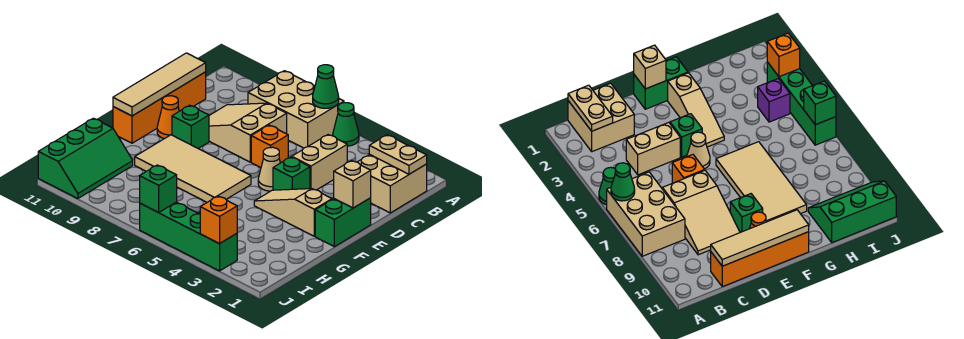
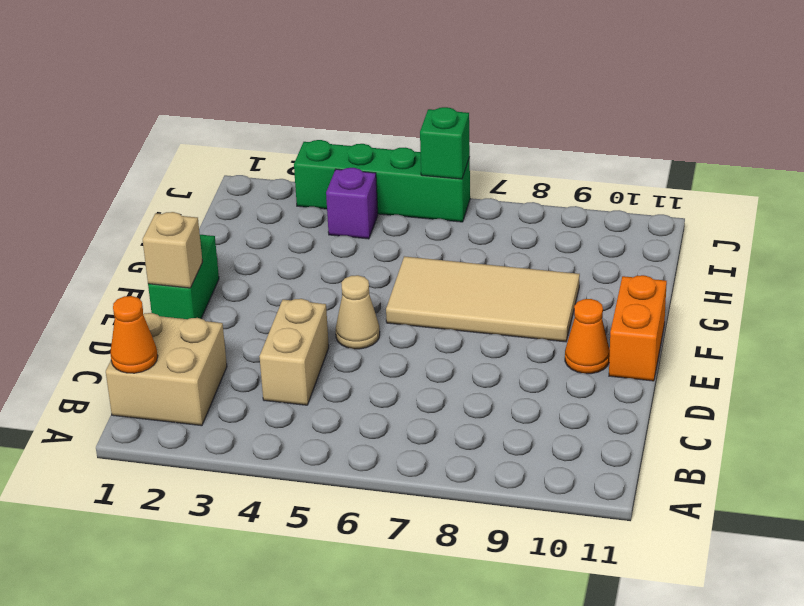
orange 1x1 cone [110,296,158,373] -> tan 1x2 plate [369,135,427,174]
orange 1x2 brick [609,275,667,381] -> orange 1x4 brick [113,72,206,143]
none -> green 1x1 cone [333,103,359,146]
none -> tan 2x3 brick [248,71,344,148]
none -> tan 2x3 slope [209,103,287,162]

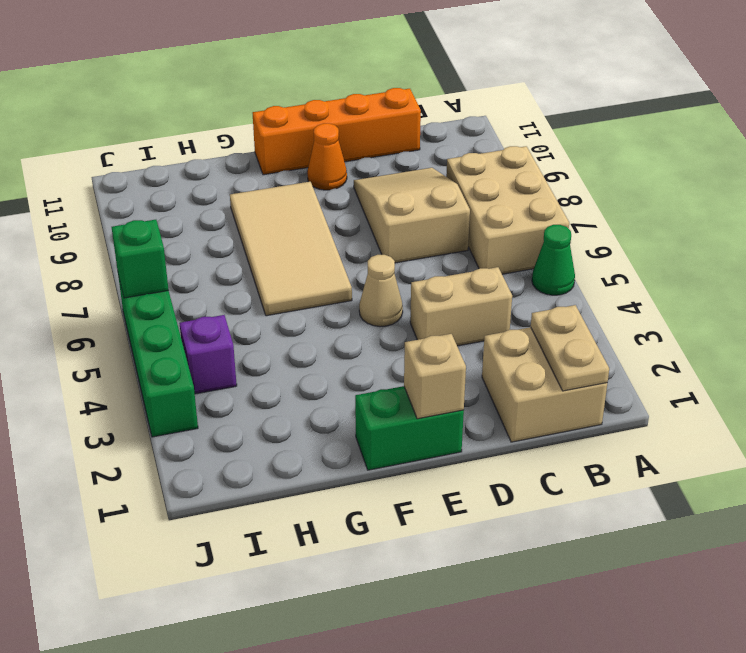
none -> orange 1x1 brick [251,125,288,168]
none -> green 1x1 brick [273,157,310,190]
none -> green 1x1 brick [172,105,209,149]

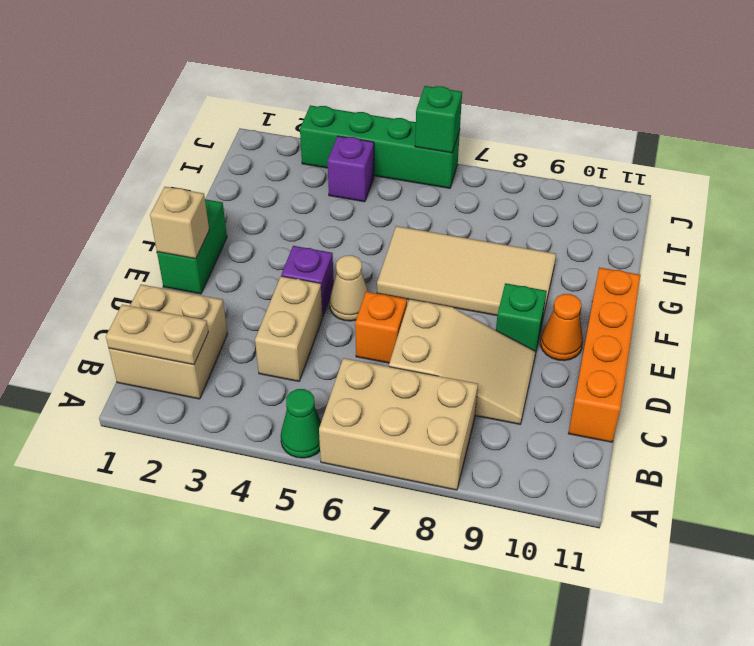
purple 1x1 brick [281,246,334,316] -> green 1x1 brick [273,157,310,190]
none -> tan 1x3 slope [254,189,332,236]
none -> green 2x3 slope [38,118,133,199]
none -> green 1x1 cone [313,65,339,108]

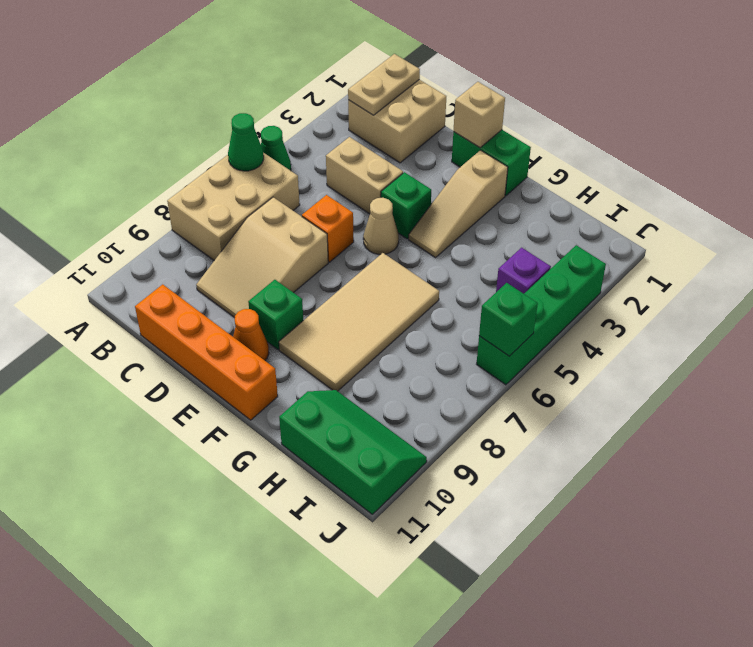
none -> tan 1x4 tile [113,53,206,116]
none -> orange 1x1 brick [200,196,237,244]

